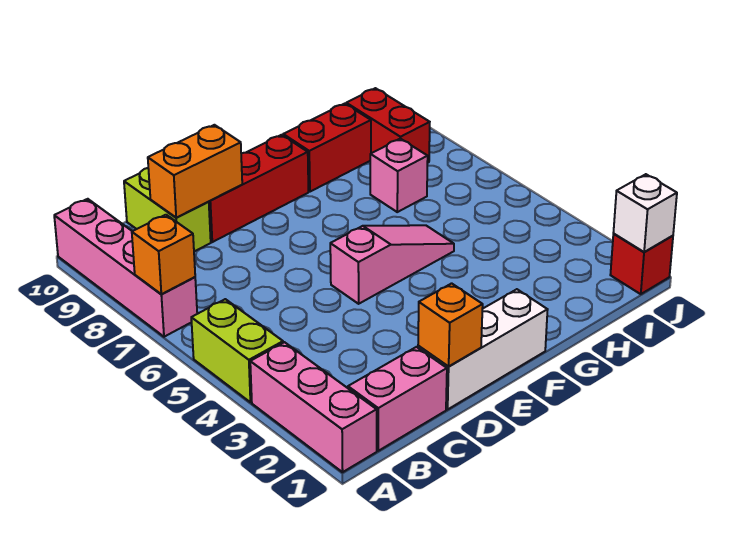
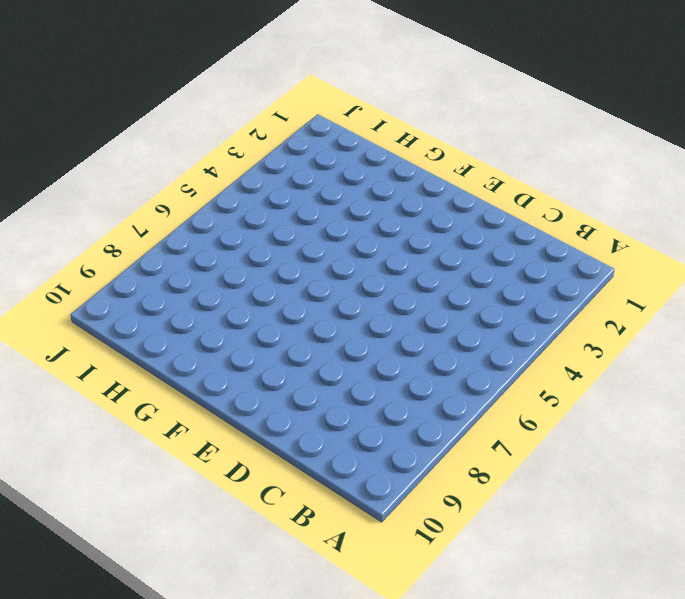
none -> pink 1x3 brick [250,342,377,472]
none -> lime 1x2 brick [191,299,283,402]
none -> pink 1x4 brick [54,199,197,337]

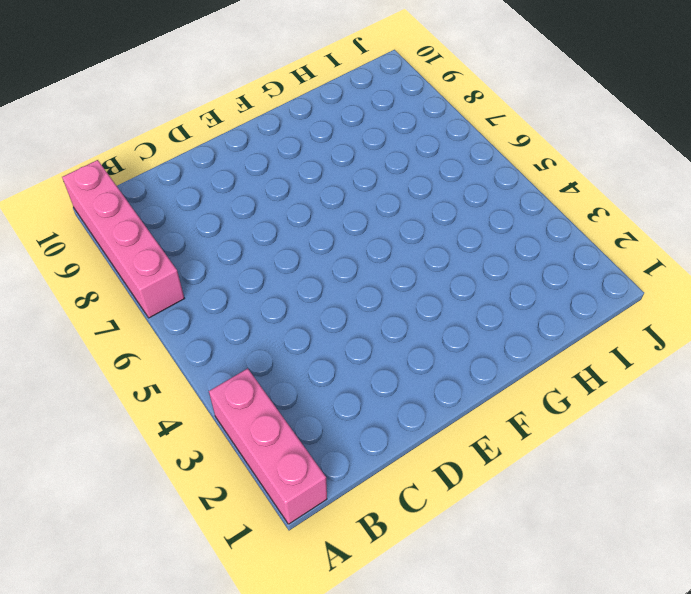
none -> lime 1x2 brick [191,299,283,402]
none -> pink 1x2 brick [348,347,447,451]
none -> lime 1x2 brick [124,168,211,251]

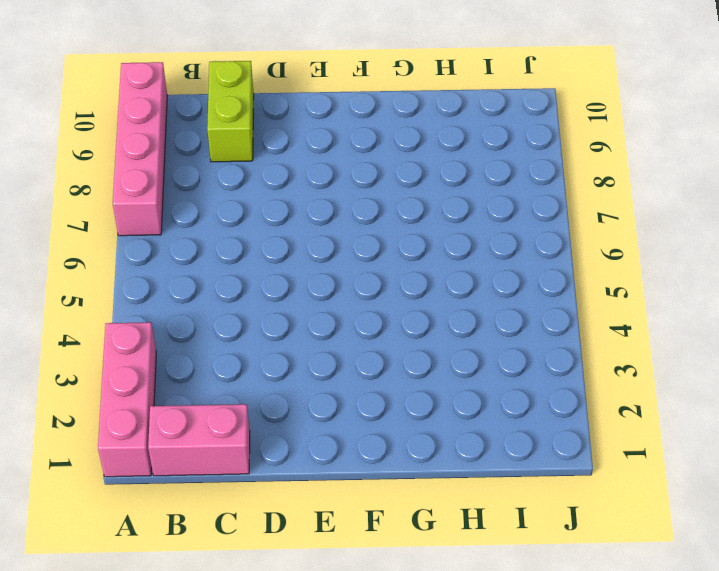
none -> lime 1x2 brick [191,299,283,402]
none -> white 1x3 brick [418,289,548,409]
none -> red 1x3 brick [209,135,308,242]

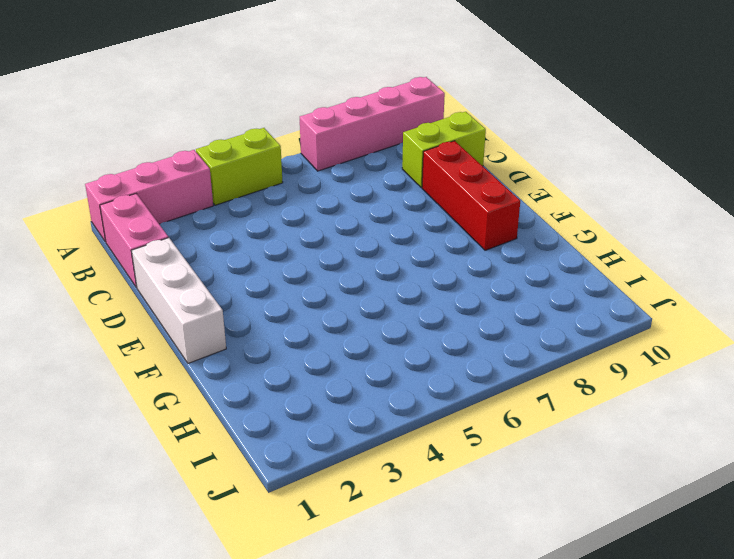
none -> pink 1x3 slope [330,225,454,304]
none -> red 1x2 brick [283,104,371,192]
none -> pink 1x1 brick [370,139,428,212]

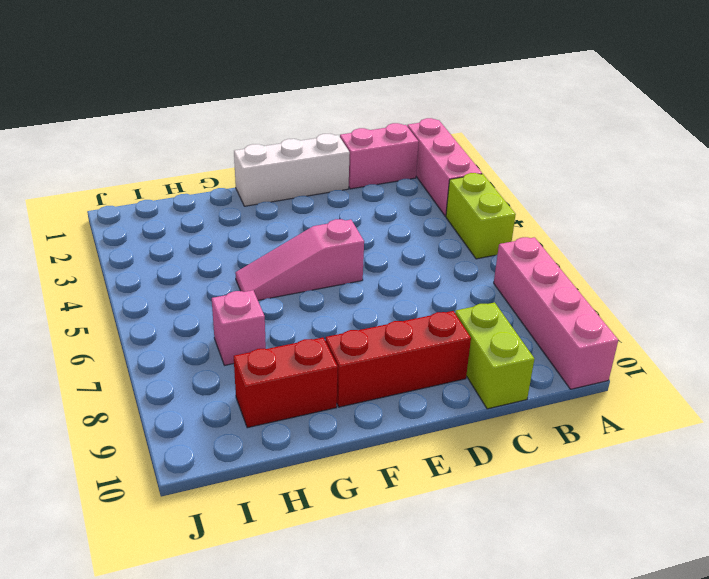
none -> red 1x2 brick [346,88,430,163]
none -> red 1x1 brick [610,234,673,294]
none -> orange 1x1 brick [132,215,195,294]

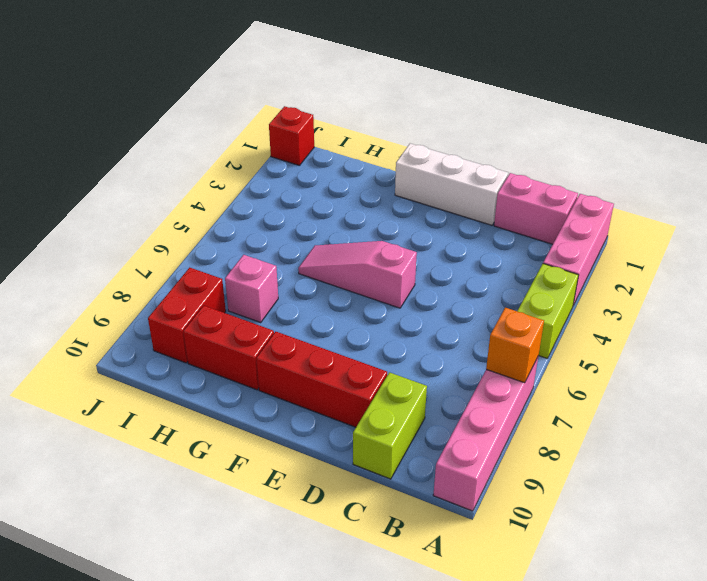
none -> orange 1x2 brick [148,125,242,218]
none -> orange 1x1 brick [418,283,483,367]
none -> white 1x1 brick [613,174,677,252]

